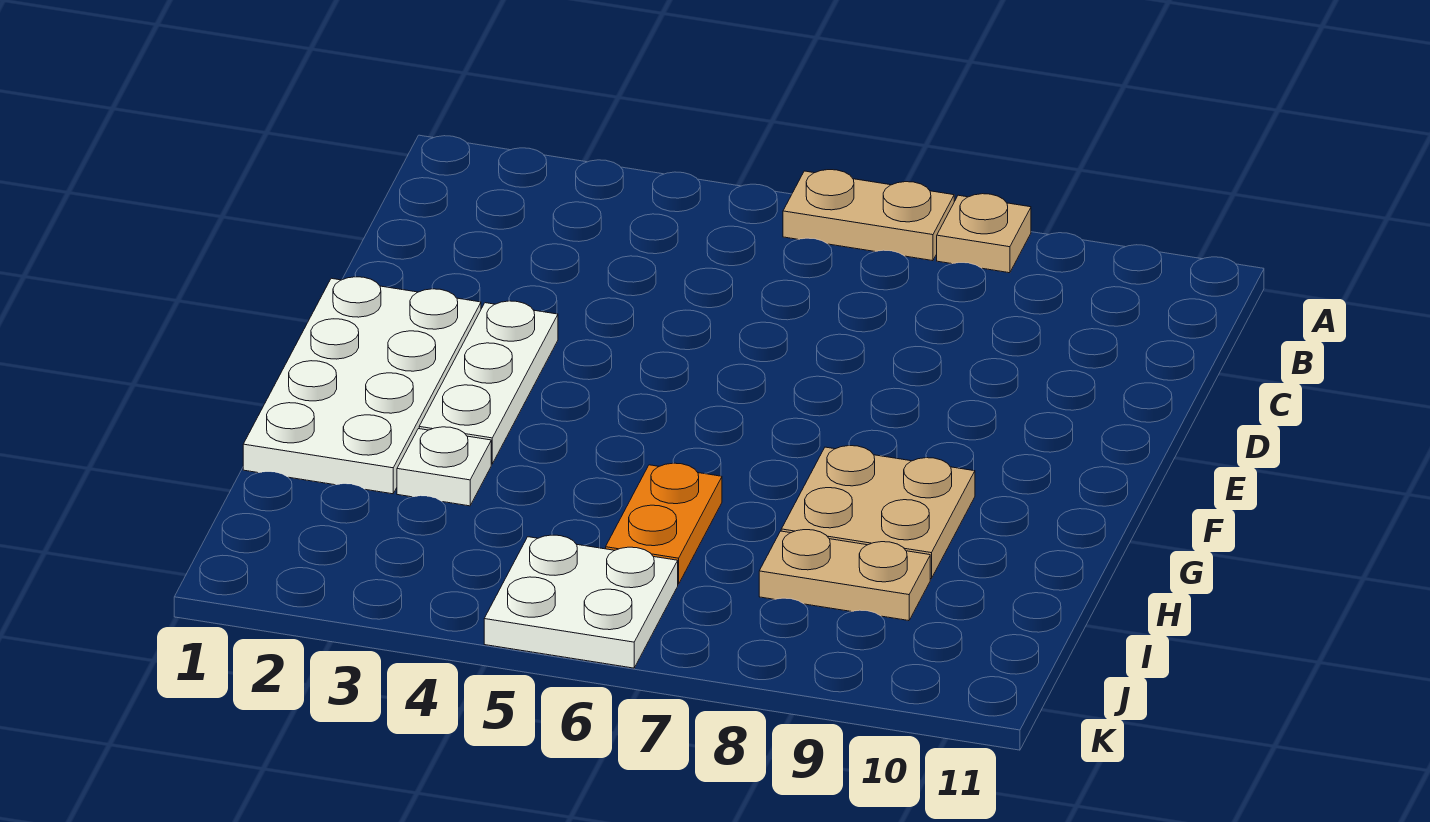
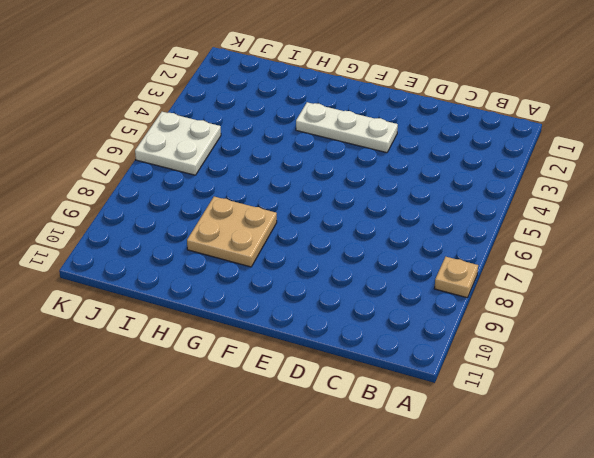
none -> tan 1x2 plate [783,170,954,261]
none -> white 2x4 plate [243,277,481,494]

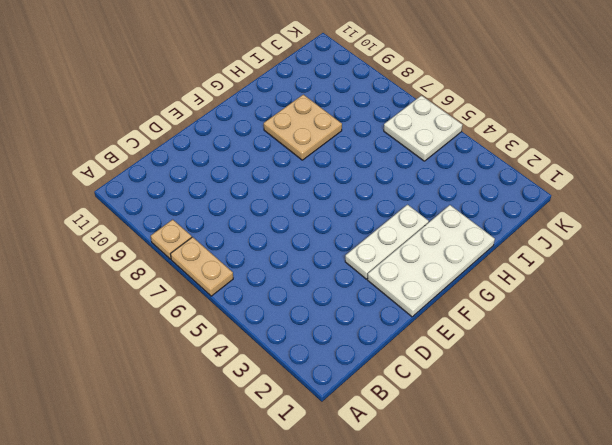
none -> white 1x1 plate [397,427,491,506]
none -> orange 1x2 plate [606,463,722,584]

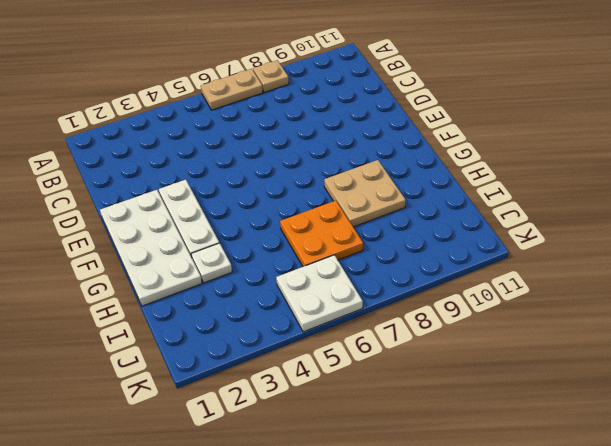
orange 2x2 plate [280,201,363,267] -> orange 1x2 plate [606,463,722,584]
none -> tan 1x2 plate [759,530,930,621]

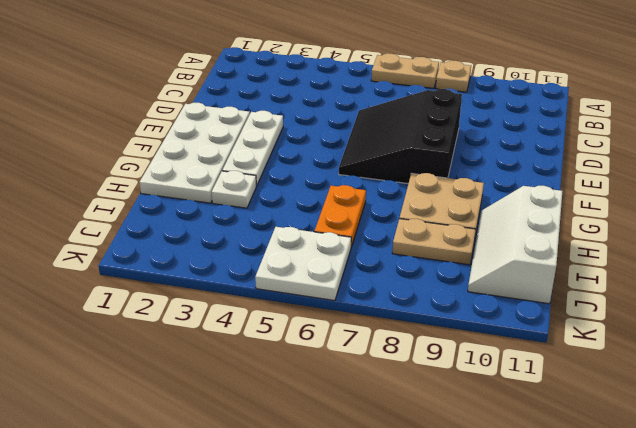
black 3x3 slope [339,89,462,184] -> none
white 2x3 slope [468,186,562,304] -> none

